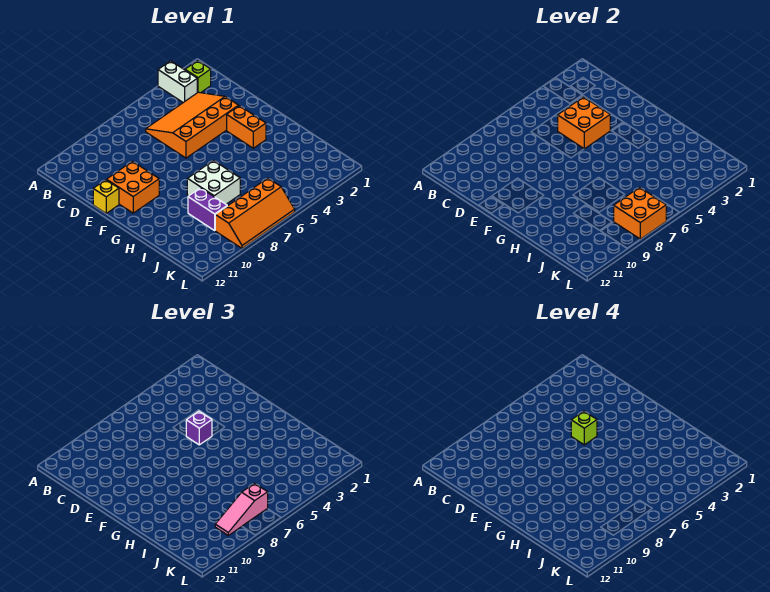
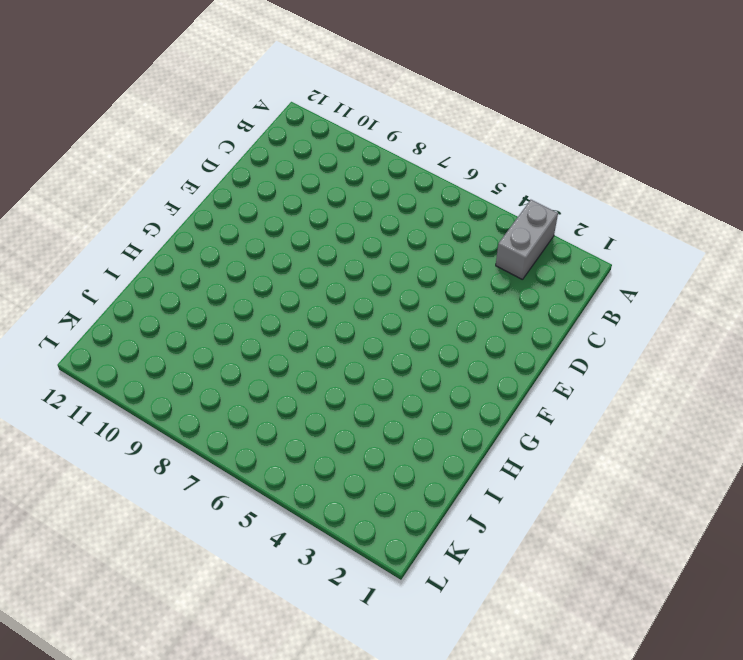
grey 1x2 brick [496,200,558,280] -> white 1x2 brick [158,61,197,102]
none -> lime 1x1 brick [185,61,211,93]
none -> orange 3x4 slope [146,92,239,158]
none -> orange 2x2 brick [106,161,159,213]

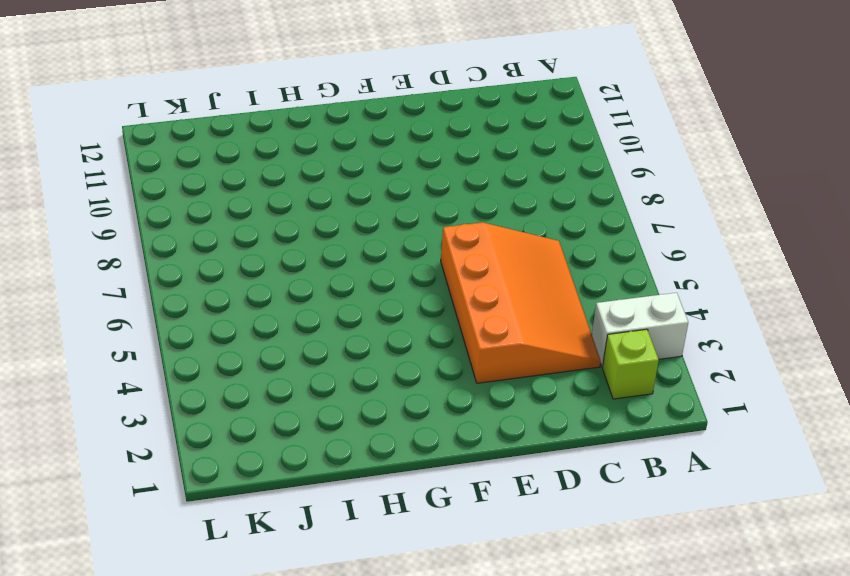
none -> orange 2x2 brick [106,161,159,213]
none -> yellow 1x1 brick [93,180,119,213]
none -> orange 1x2 brick [227,106,266,148]

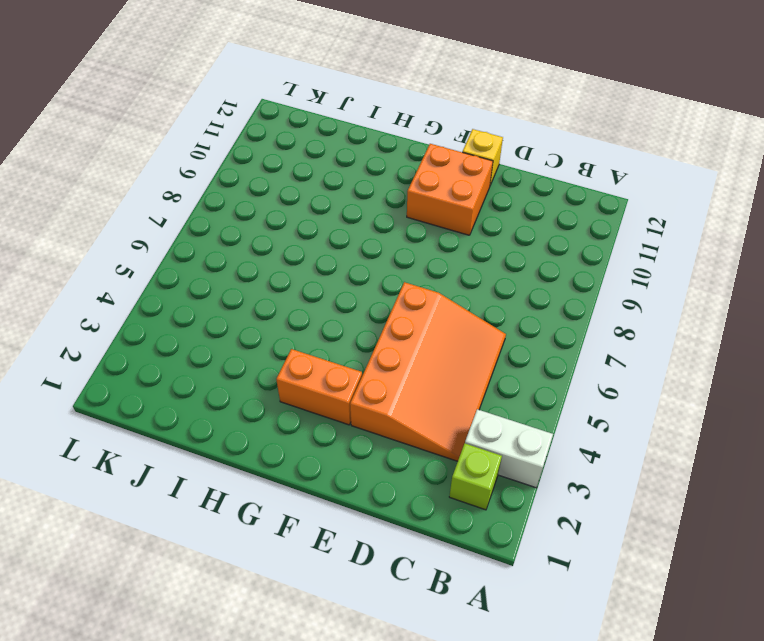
none -> white 2x2 brick [187,161,240,204]
none -> purple 1x2 brick [188,188,227,230]
none -> orange 2x4 slope [215,178,295,248]

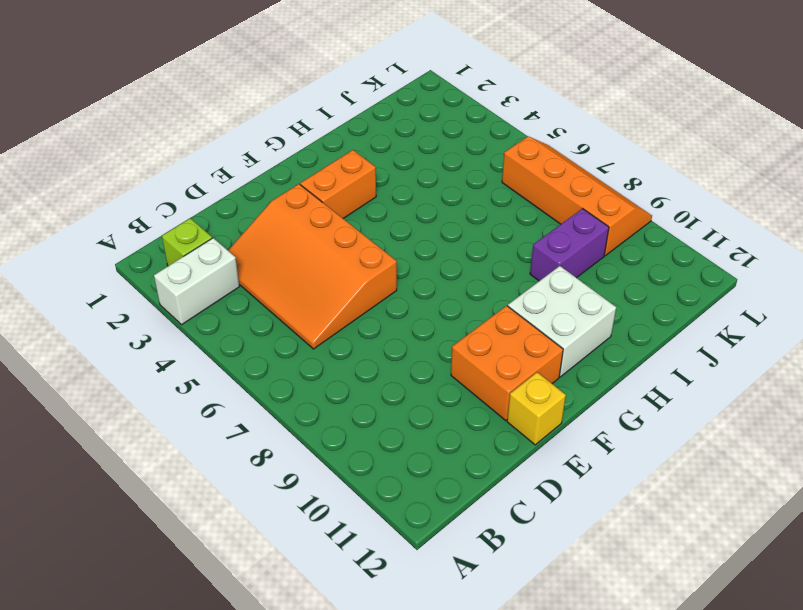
white 2x2 brick [508,266,616,377] -> white 2x2 brick moved to [187,161,240,204]
none -> orange 2x2 brick [558,97,610,149]
none -> orange 2x2 brick [614,187,666,239]
none -> purple 1x1 brick [186,411,212,445]

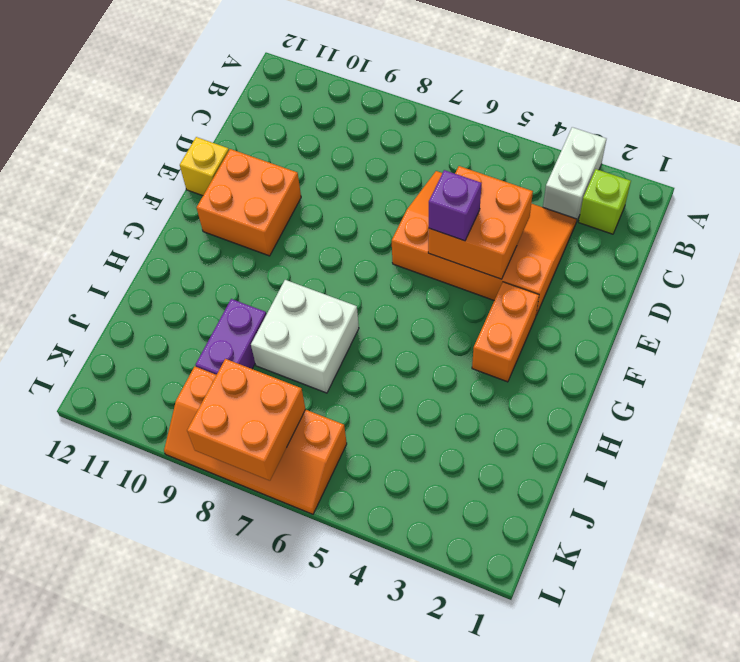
none -> pink 1x3 slope [215,483,268,535]
none -> lime 1x1 brick [571,411,597,445]

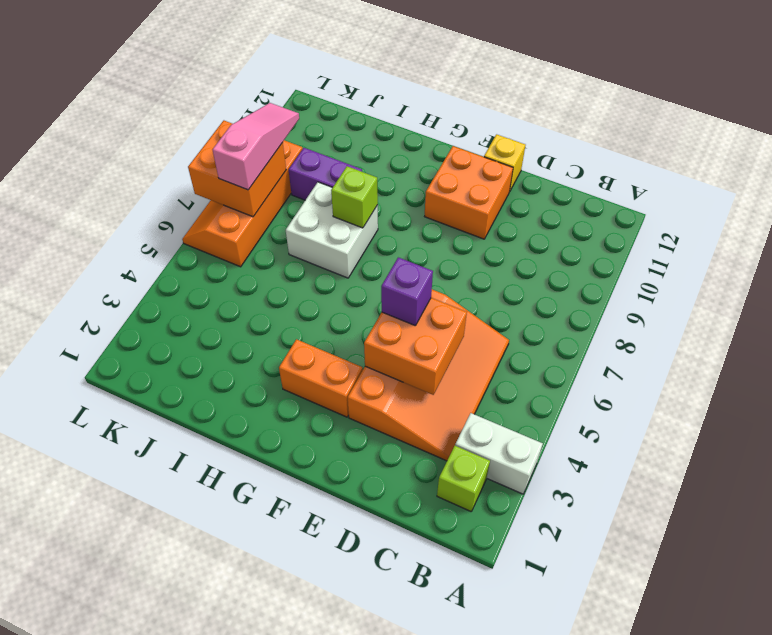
lime 1x1 brick [331,166,378,228] -> lime 1x1 brick moved to [571,411,597,445]

